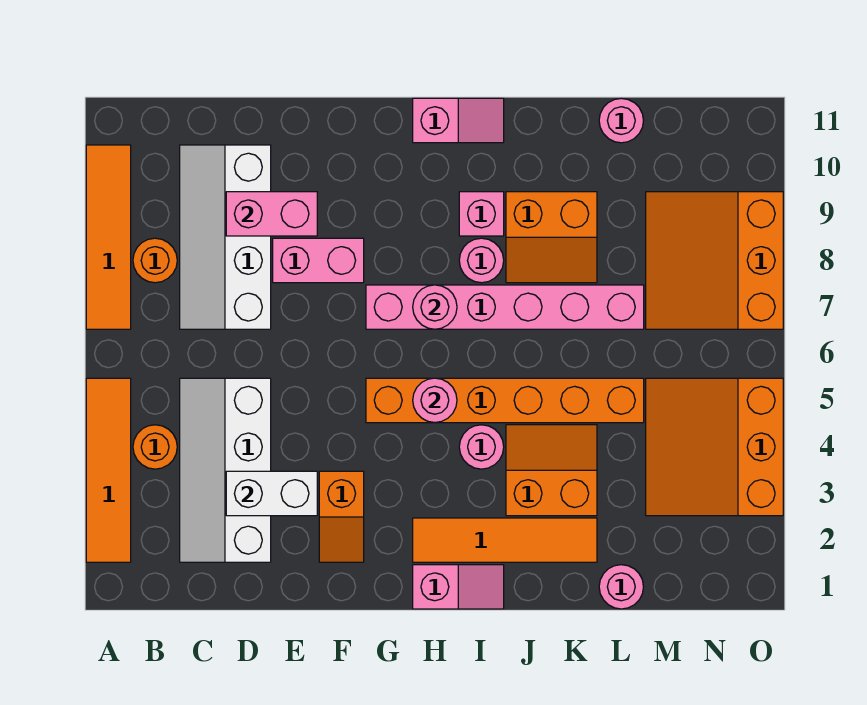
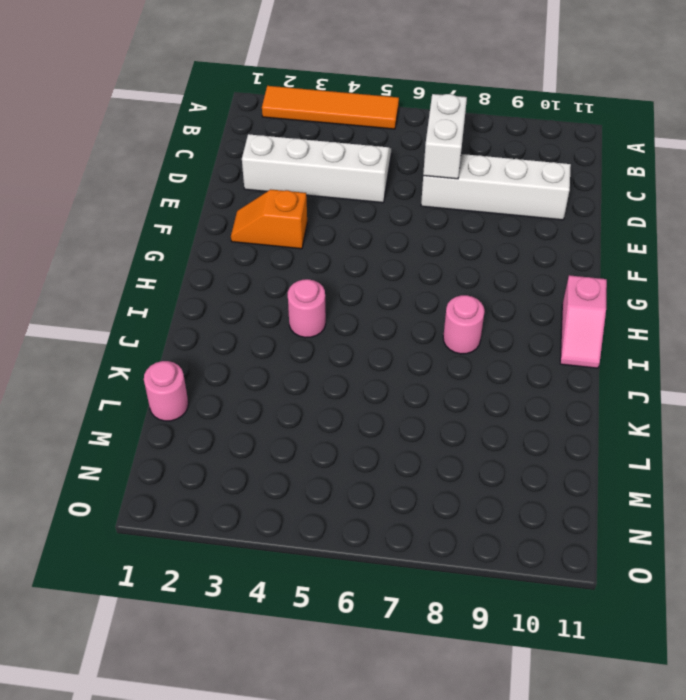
white 1x2 brick [423,94,467,179] -> white 1x2 brick moved to [226,471,317,516]
none -> orange 1x4 tile [86,145,131,329]
none -> orange 1x1 round brick [133,425,177,469]
none -> orange 1x1 round brick [133,238,177,283]

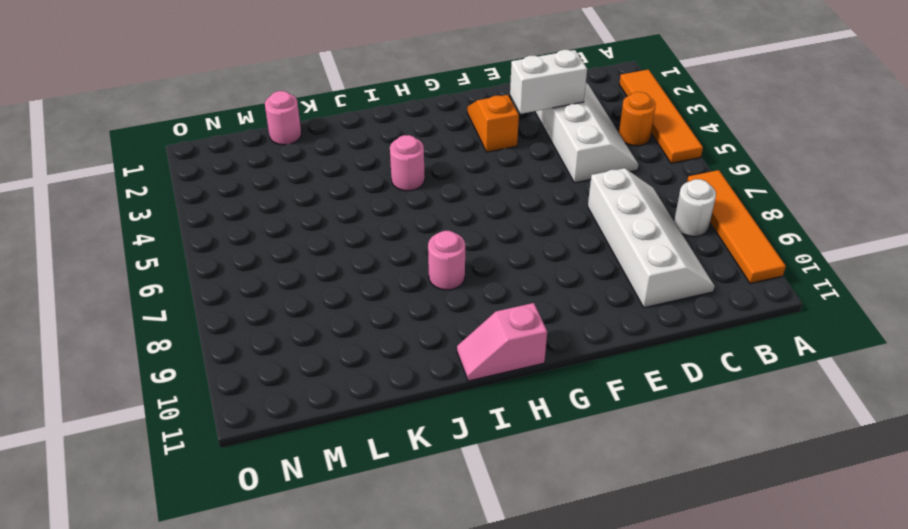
white 1x1 round brick [674,179,716,237] -> orange 1x1 round brick [133,238,177,283]
none -> pink 1x2 brick [273,238,364,283]
none -> orange 1x6 brick [366,378,644,423]
none -> pink 1x6 brick [366,285,644,329]

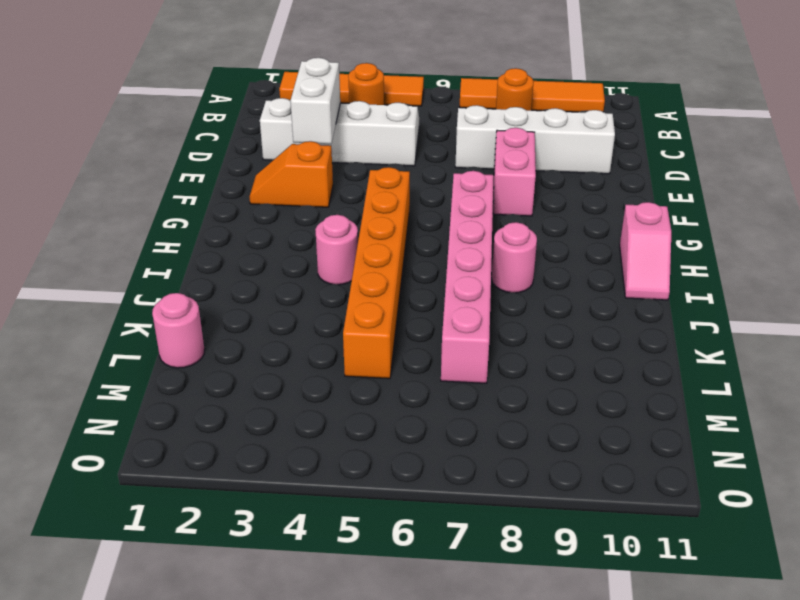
none -> pink 1x2 slope [413,565,504,609]
none -> orange 1x4 tile [413,518,597,562]
none -> pink 1x1 brick [459,192,504,236]

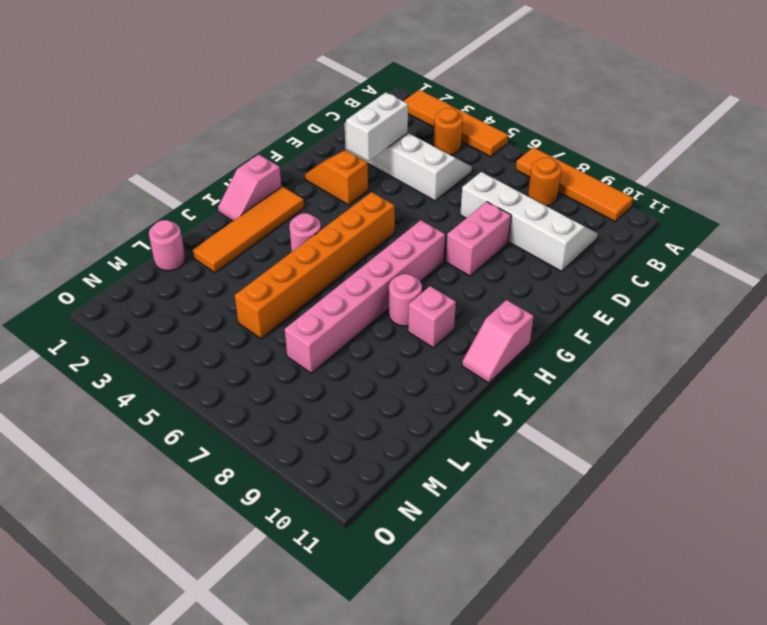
none -> orange 2x2 slope [506,425,597,516]
none -> orange 2x2 slope [506,192,597,283]
none -> pink 1x1 round brick [599,98,644,143]

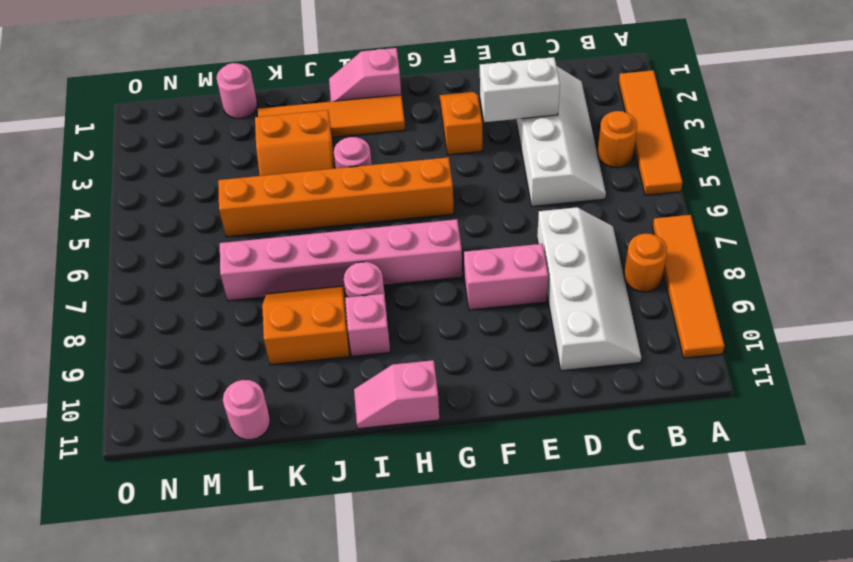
none -> orange 3x3 slope [646,378,783,516]
none -> orange 3x3 slope [646,192,783,329]
none -> pink 1x2 brick [226,192,317,236]

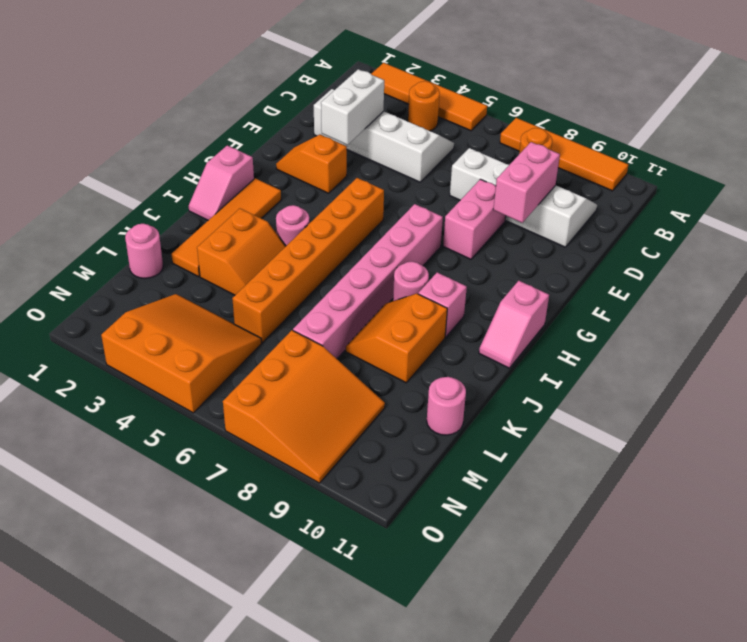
orange 3x3 slope [223,330,385,483] -> orange 3x3 slope turned to [646,192,783,329]
none -> pink 1x1 round brick [413,378,457,423]
none -> pink 1x1 round brick [413,285,457,329]

